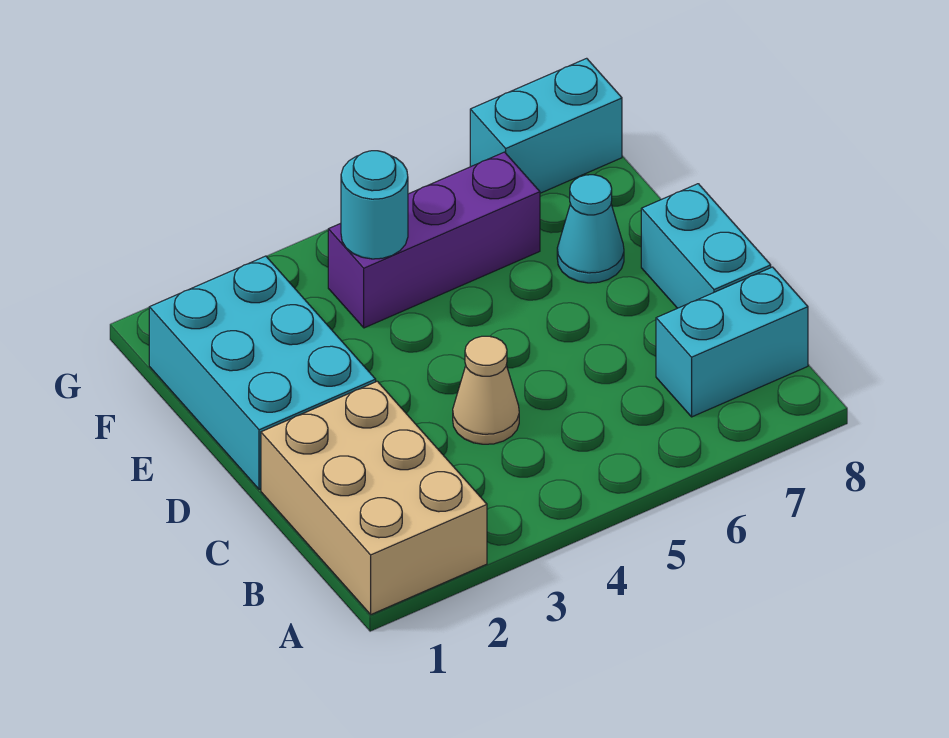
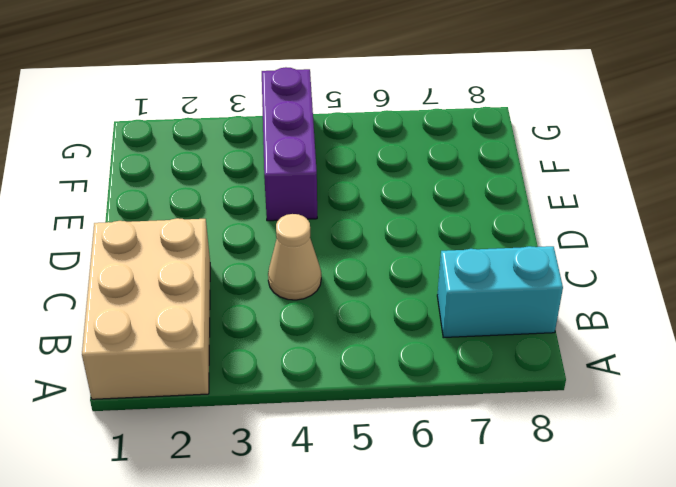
purple 1x3 brick [262,67,317,221] -> purple 1x3 brick turned to [328,152,540,328]
none -> cyan 1x2 brick [641,184,771,308]
none -> cyan 2x3 brick [149,256,376,489]

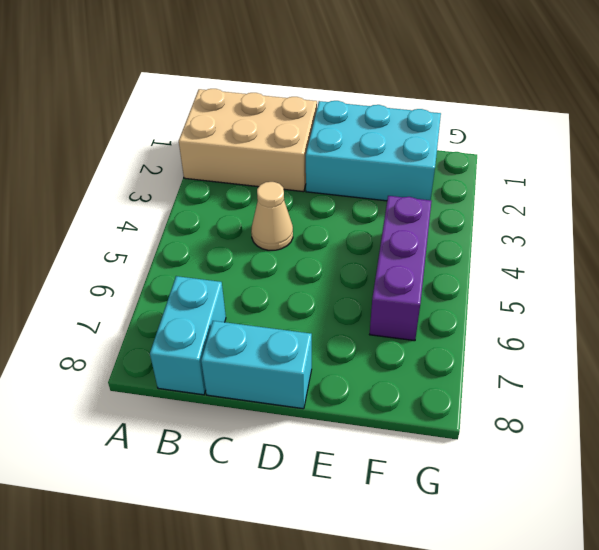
none -> cyan 1x1 cone [557,175,624,283]
none -> cyan 1x2 brick [470,58,622,193]

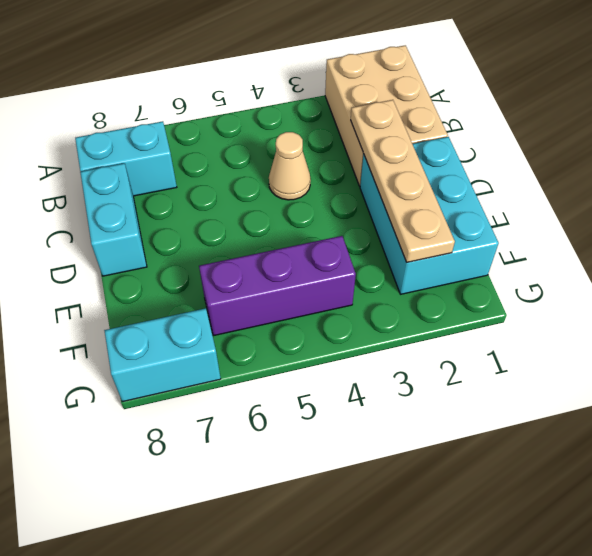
tan 1x4 plate [351,100,455,262] -> none
none -> cyan 1x1 cone [557,175,624,283]
none -> cyan 1x1 round brick [341,151,408,259]

